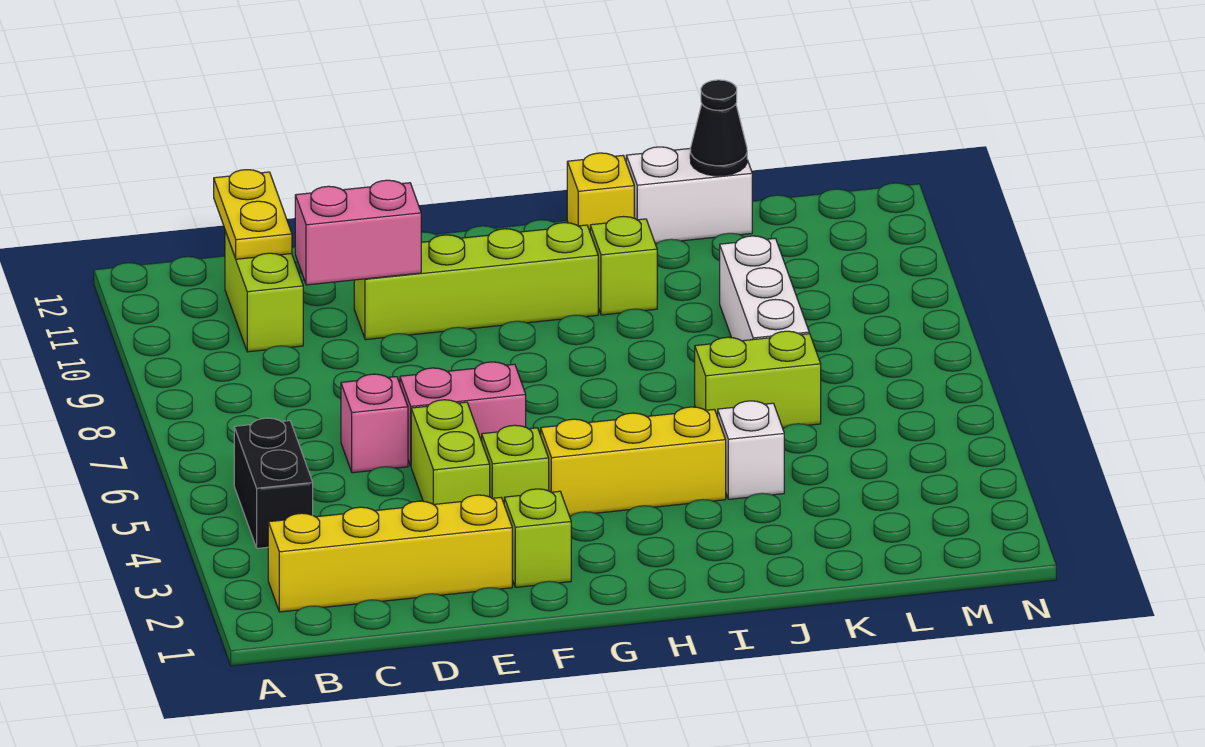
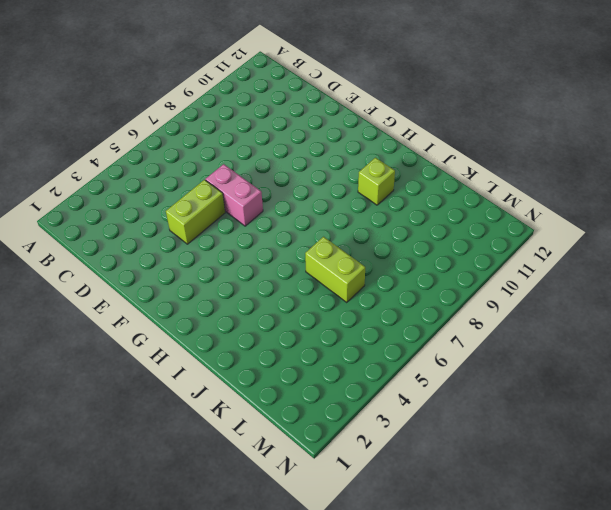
none -> yellow 1x4 brick [268,495,512,612]
none -> black 1x2 brick [234,418,313,548]
none -> lime 1x2 brick [225,231,303,352]

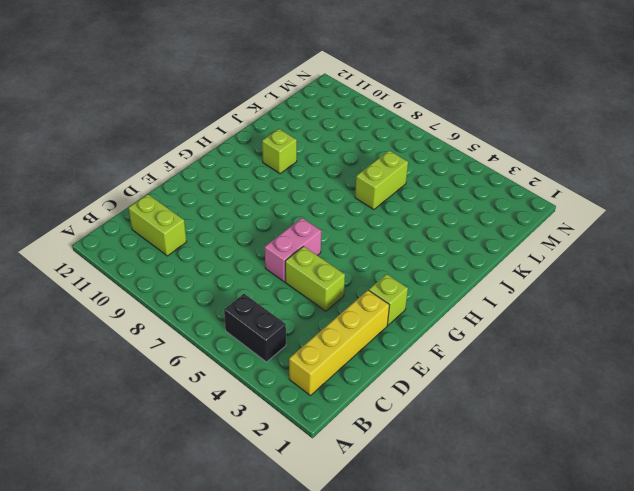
none -> pink 1x1 brick [341,374,408,473]
none -> lime 1x4 brick [354,223,598,340]
none -> lime 1x1 brick [482,425,549,503]

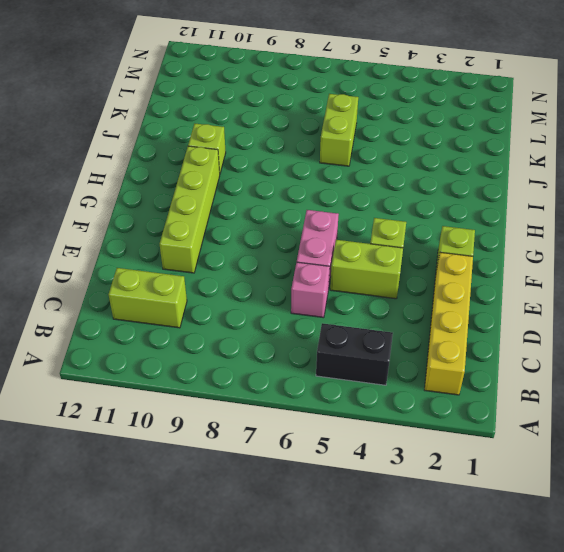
none -> yellow 1x3 brick [541,407,726,516]
none -> yellow 1x1 brick [567,153,634,231]
none -> white 1x1 brick [718,401,784,499]

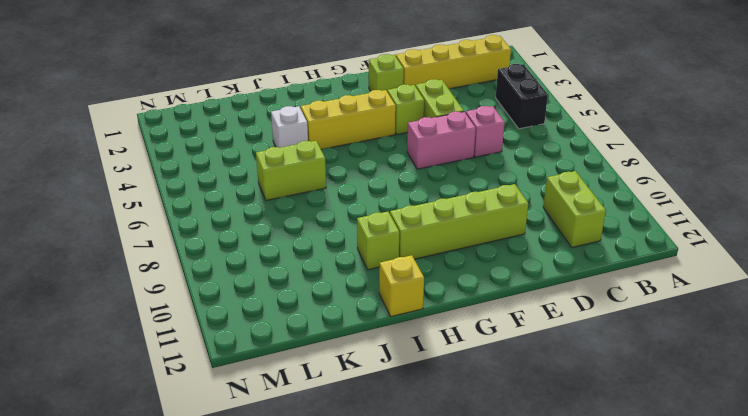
none -> white 1x2 brick [626,147,752,244]
none -> white 1x3 brick [720,236,809,341]
none -> yellow 1x2 plate [214,170,292,259]

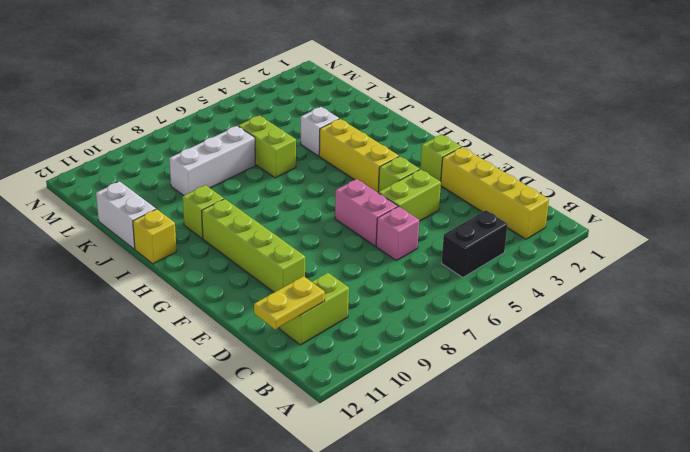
none -> pink 1x2 brick [295,180,421,285]
none -> black 1x1 cone [690,80,747,176]

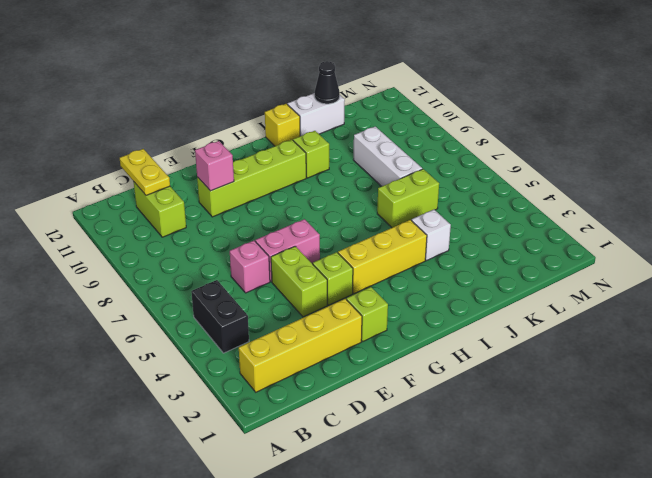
pink 1x1 brick [195,141,234,191] -> pink 1x2 brick [295,180,421,285]

